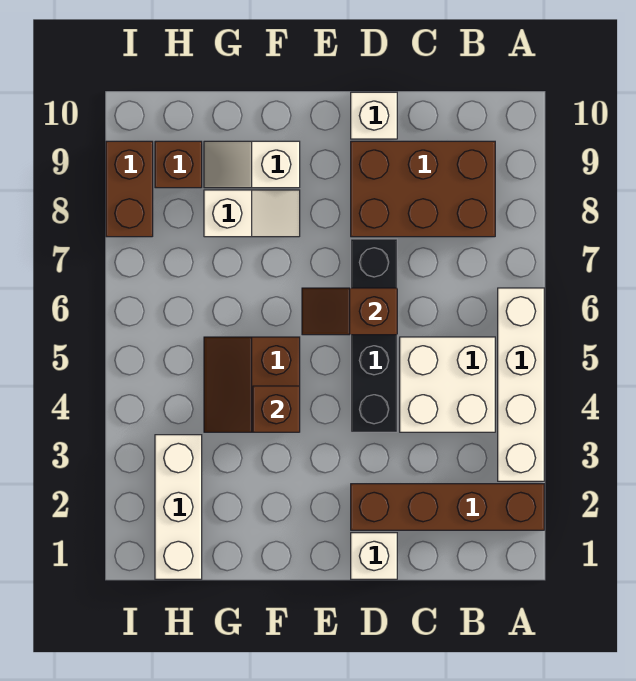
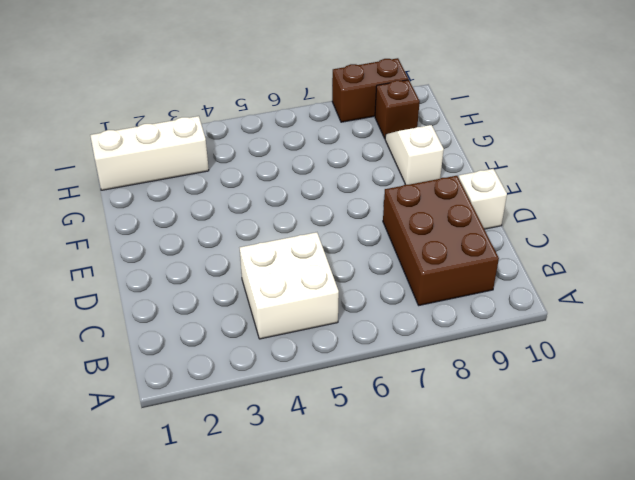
none -> brown 1x4 brick [351,484,544,530]
none -> white 1x4 brick [498,288,544,481]
none -> white 1x1 brick [351,533,397,579]

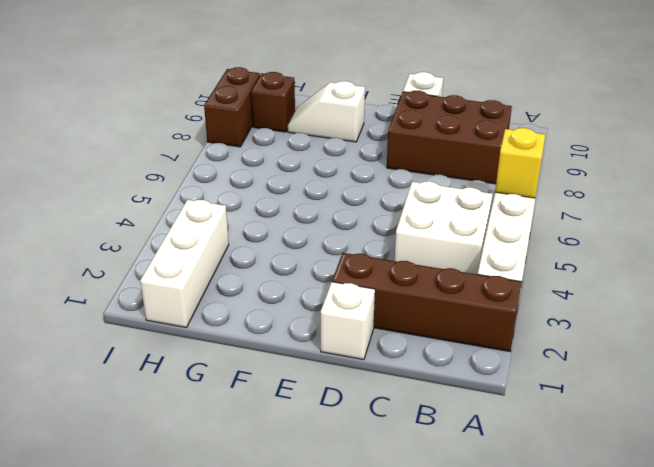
yellow 1x1 brick [495,128,545,198] -> none
none -> black 1x4 brick [351,239,397,432]
none -> brown 2x2 slope [204,337,300,432]
none -> white 1x2 slope [204,190,300,237]

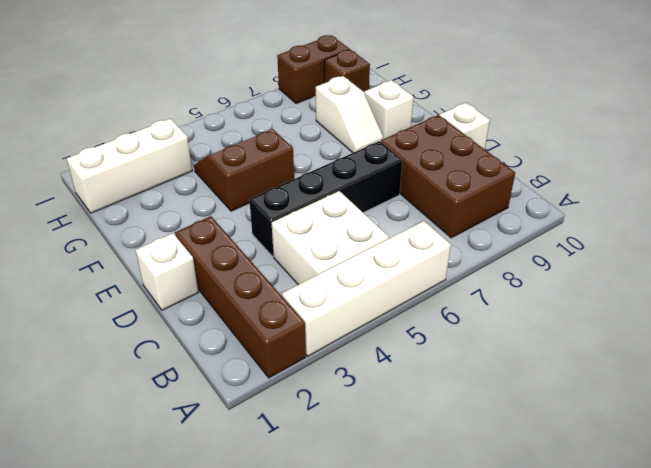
none -> brown 1x2 slope [302,288,397,335]
none -> brown 1x1 brick [253,386,300,432]

